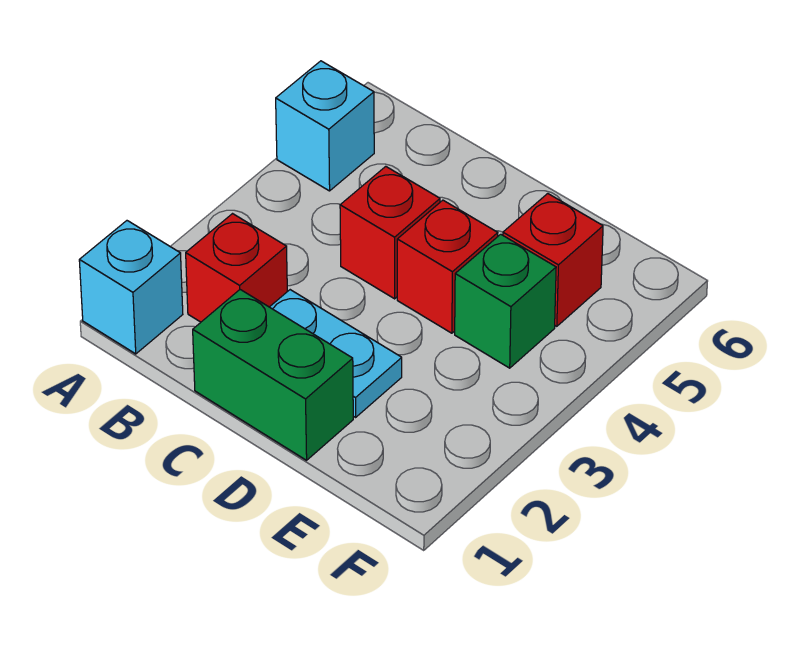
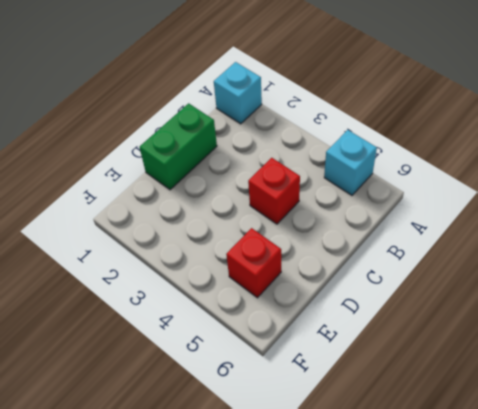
none -> red 1x1 brick [186,214,287,322]
none -> cyan 1x2 plate [270,290,402,417]

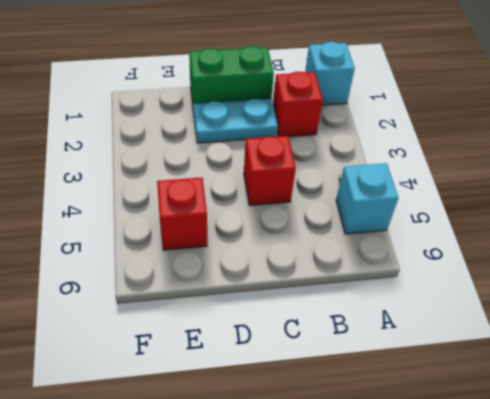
none -> red 1x1 brick [397,200,498,333]
none -> green 1x1 brick [455,234,556,368]

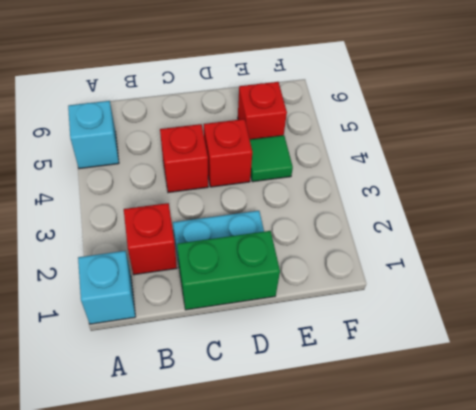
green 1x1 tile [250,135,293,182] -> green 1x1 brick [455,234,556,368]

